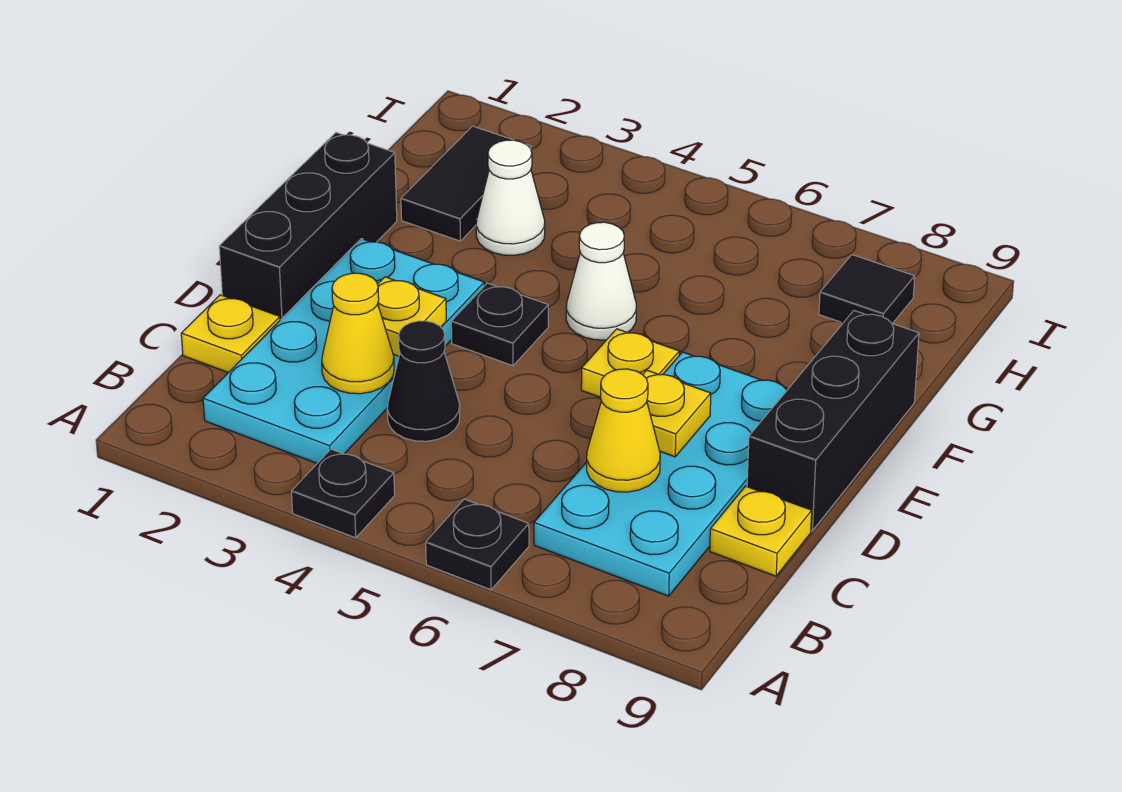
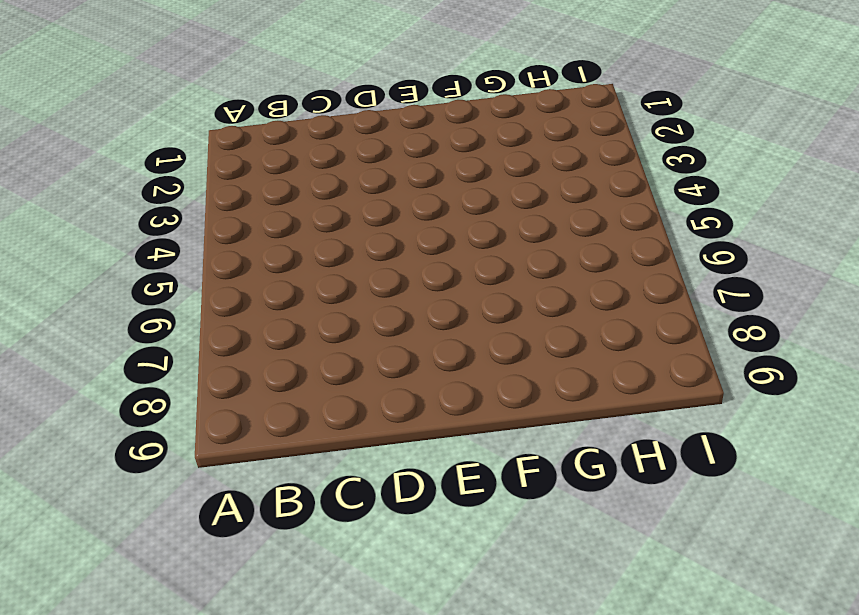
none -> black 1x1 plate [292,449,395,538]
none -> black 1x1 plate [426,499,529,590]
none -> cyan 2x4 plate [203,239,484,463]

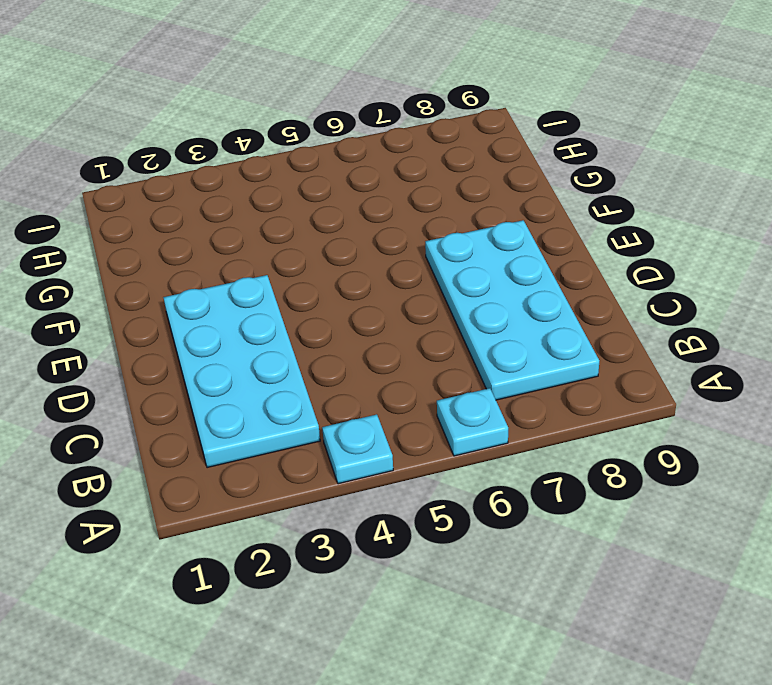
cyan 1x1 plate [322,414,393,484] -> black 1x1 plate [292,449,395,538]
cyan 1x1 plate [437,388,508,456] -> black 1x1 plate [426,499,529,590]
none -> yellow 1x1 plate [181,295,280,373]
none -> black 1x1 cone [387,321,460,441]
none -> yellow 1x1 plate [710,486,812,576]

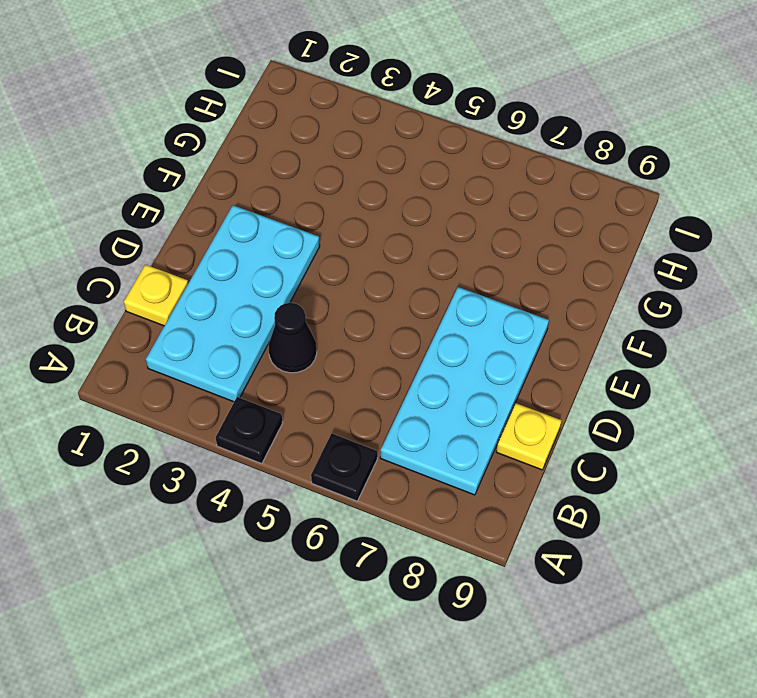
none -> black 1x3 brick [219,133,397,320]
none -> black 1x3 brick [747,311,919,531]
none -> black 1x1 plate [451,283,549,366]

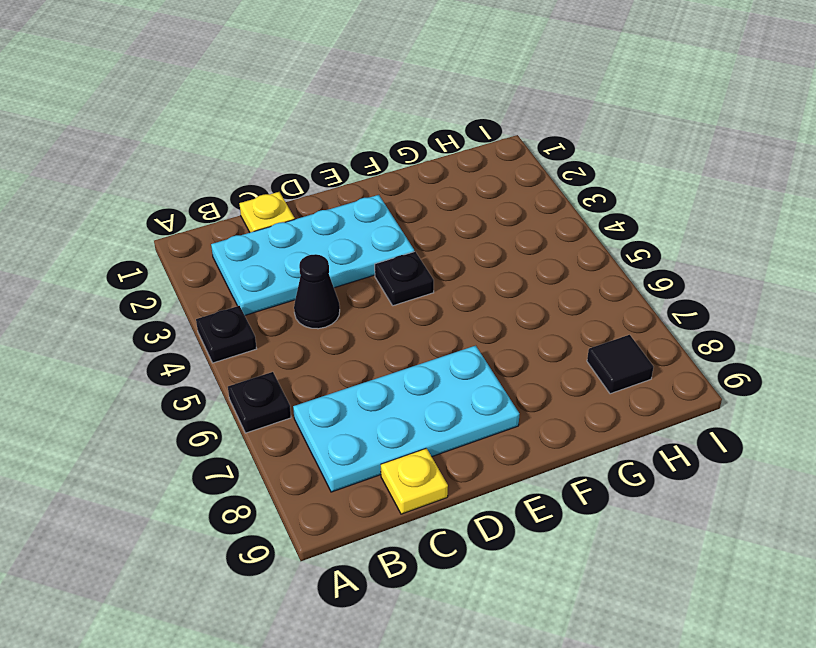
none -> black 1x3 brick [219,133,397,320]
none -> black 1x3 brick [747,311,919,531]
none -> yellow 1x1 plate [581,329,679,397]

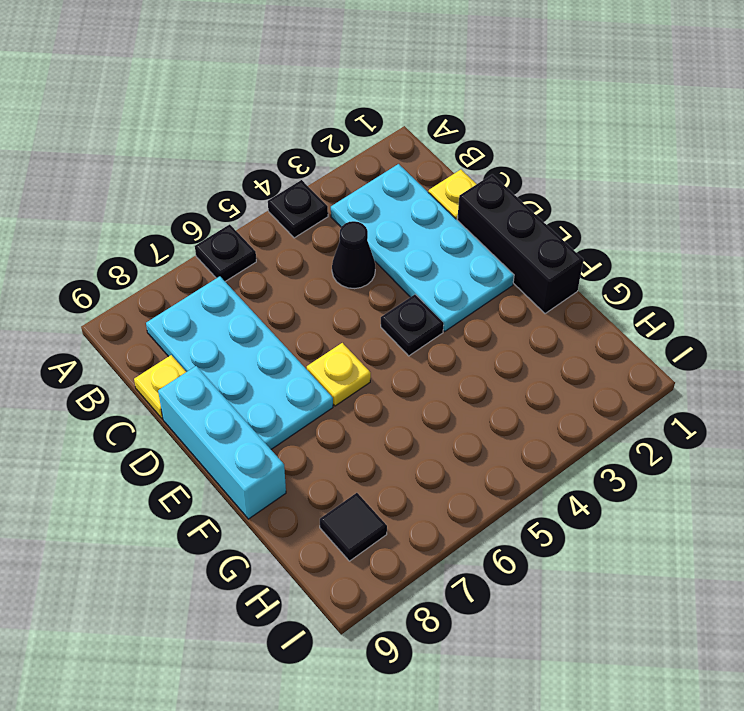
cyan 1x3 brick [158,366,286,519] -> black 1x3 brick [747,311,919,531]
none -> white 1x1 cone [566,222,636,340]
none -> black 1x2 tile [401,126,531,241]
none -> white 1x1 cone [476,140,545,255]

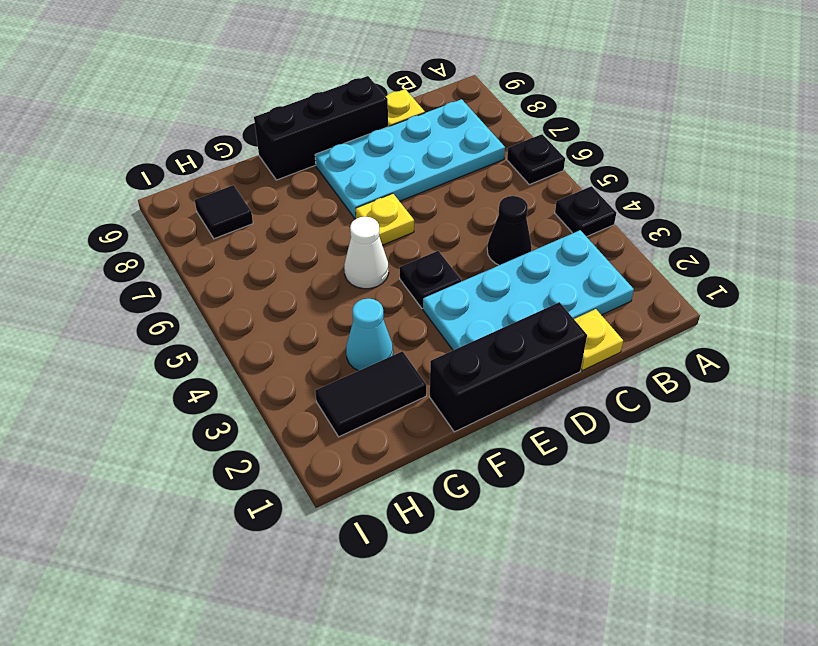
cyan 1x1 cone [346,299,393,371] -> white 1x1 cone [476,140,545,255]
none -> yellow 1x1 cone [322,273,394,394]
none -> yellow 1x1 cone [587,369,660,492]
none -> yellow 1x1 plate [377,277,446,356]

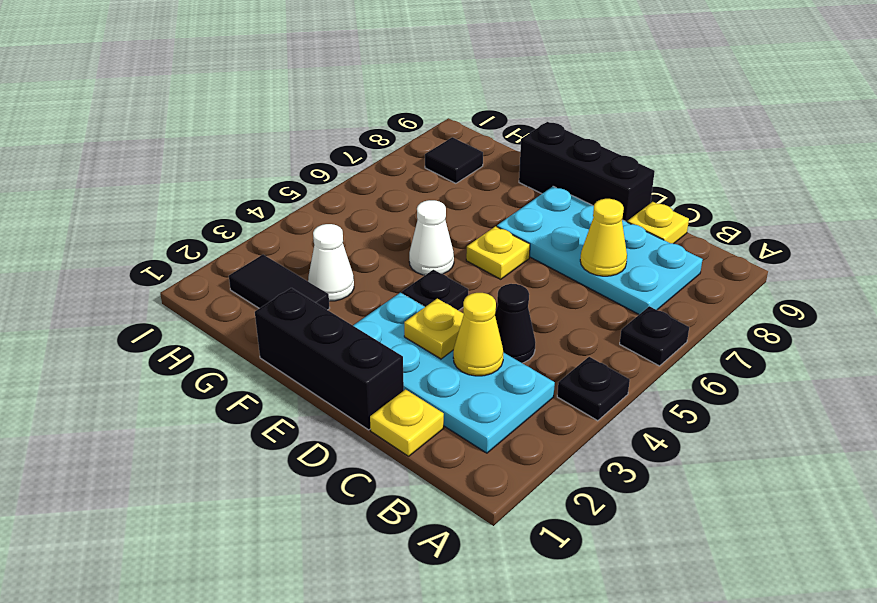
none -> yellow 1x1 plate [643,370,711,457]

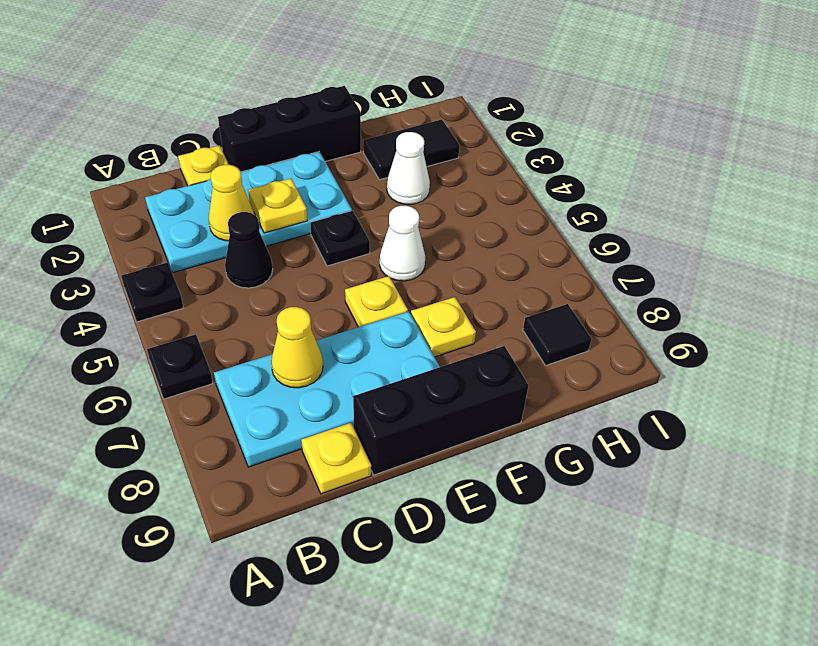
yellow 1x1 plate [411,297,476,357] -> yellow 1x1 plate moved to [643,370,711,457]

